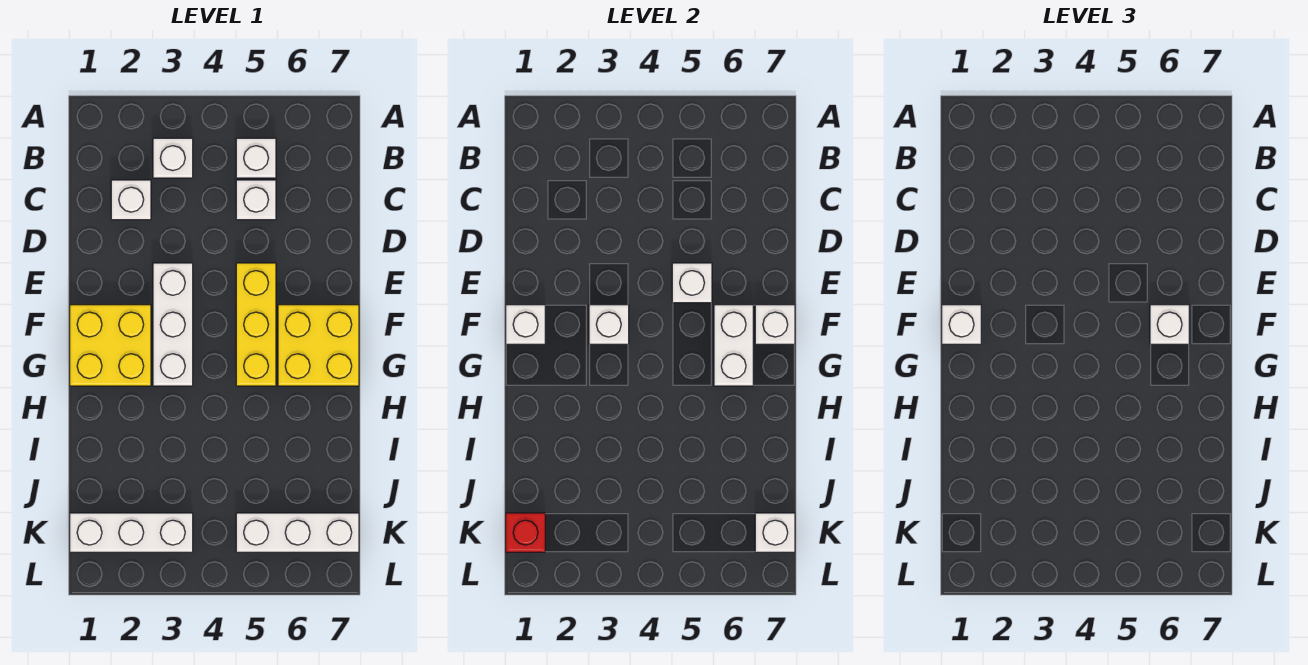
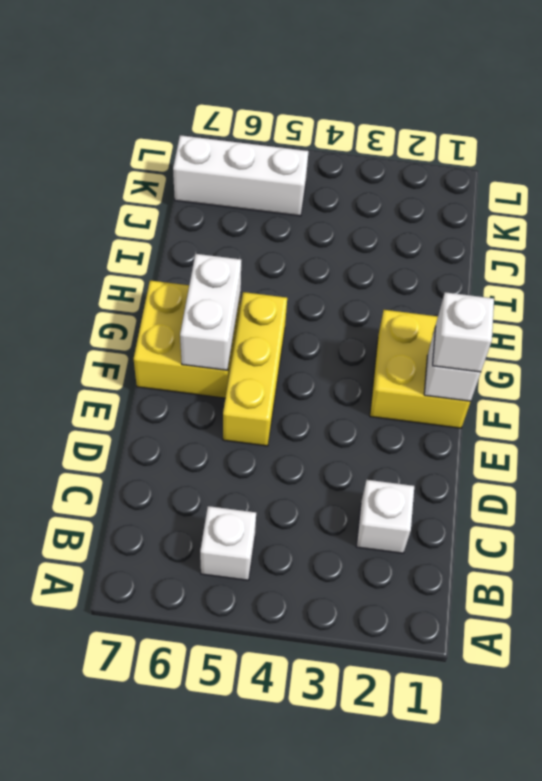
none -> white 1x1 brick [153,138,193,178]
none -> white 1x1 brick [236,180,276,220]
none -> white 1x3 brick [153,263,193,386]

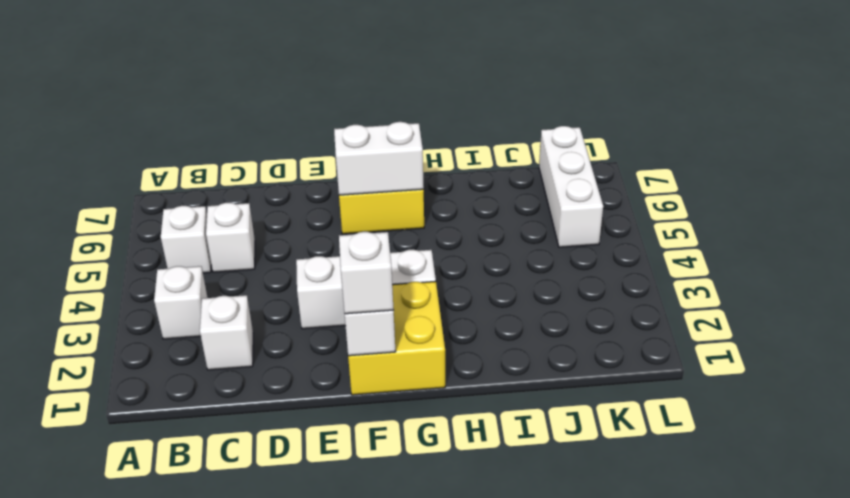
none -> yellow 1x3 brick [236,263,276,386]
none -> white 1x3 brick [70,513,193,552]
none -> white 1x1 brick [672,263,712,303]

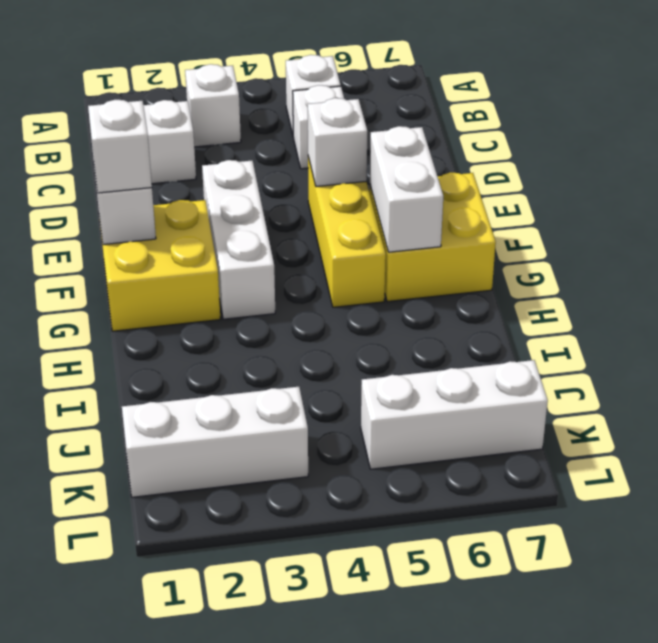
none -> white 1x1 brick [589,305,629,344]
none -> white 1x1 brick [755,305,795,344]
none -> red 1x1 brick [506,513,545,552]

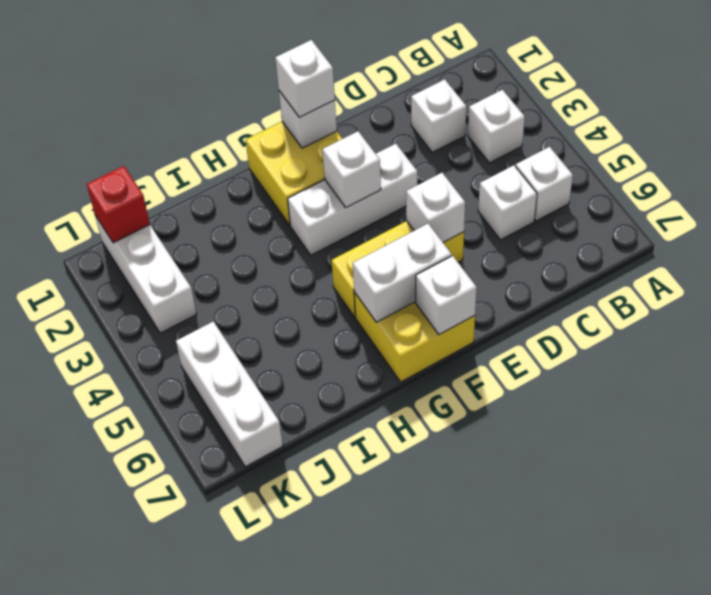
none -> white 1x1 brick [755,513,795,552]
none -> white 1x1 brick [1150,305,1189,344]

